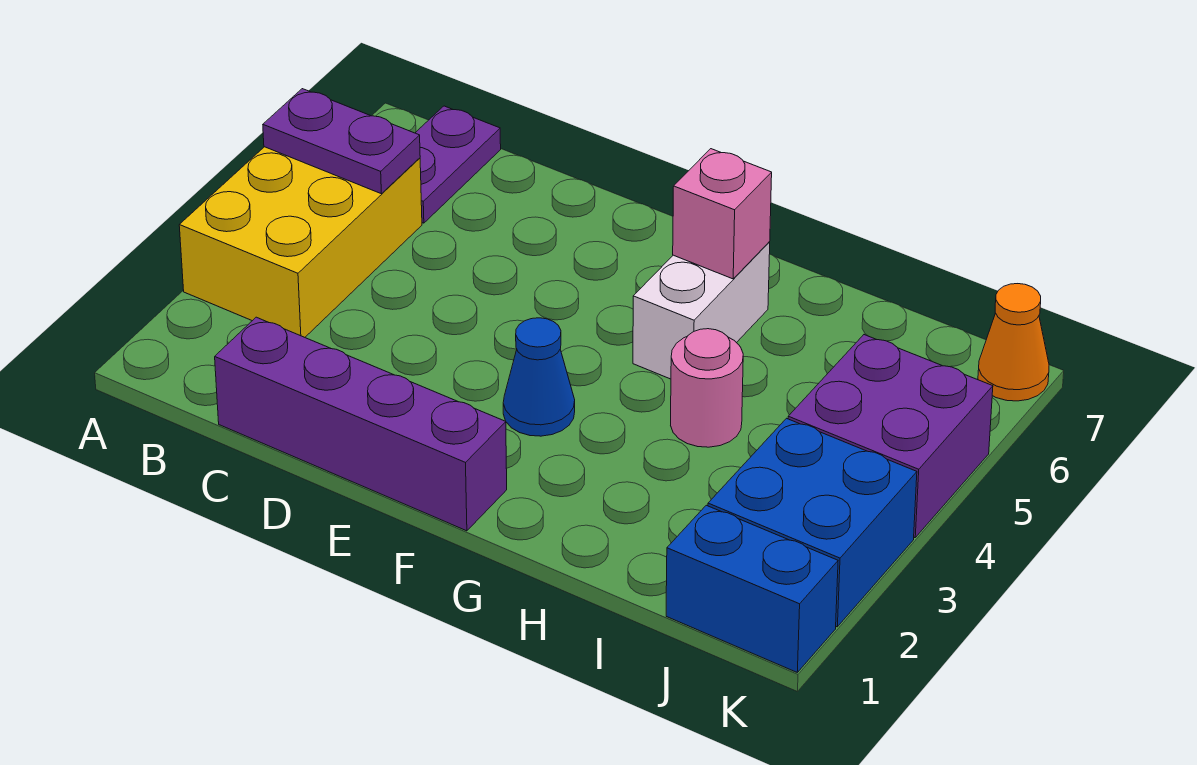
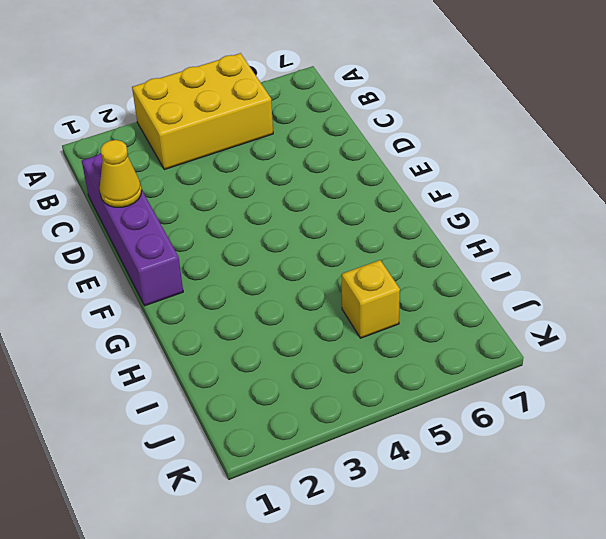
yellow 1x1 cone [100,140,142,207] -> none
yellow 1x1 brick [342,260,400,338] -> none
none -> purple 1x2 plate [416,106,501,223]
none -> blue 1x1 cone [503,318,575,436]
none -> white 1x2 brick [633,242,770,379]

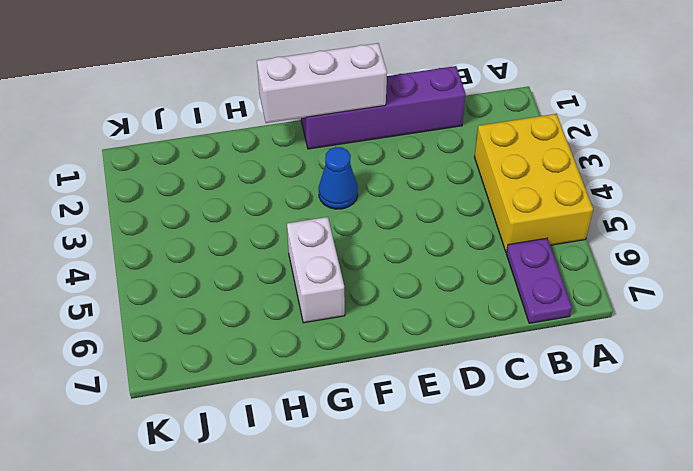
white 1x3 brick [257,43,387,123] -> none
none -> pink 1x1 round brick [671,329,743,447]
none -> blue 1x2 brick [666,505,838,672]
none -> blue 2x2 brick [708,418,917,627]

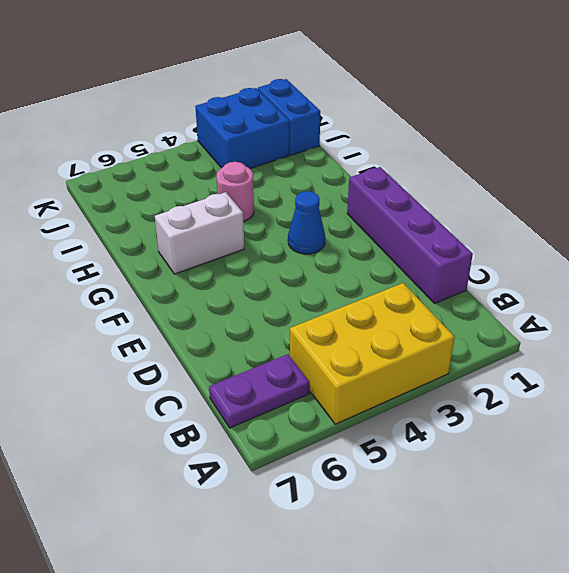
none -> purple 2x2 brick [788,335,993,538]
none -> orange 1x1 cone [978,284,1049,401]
none -> purple 1x2 plate [263,89,420,194]

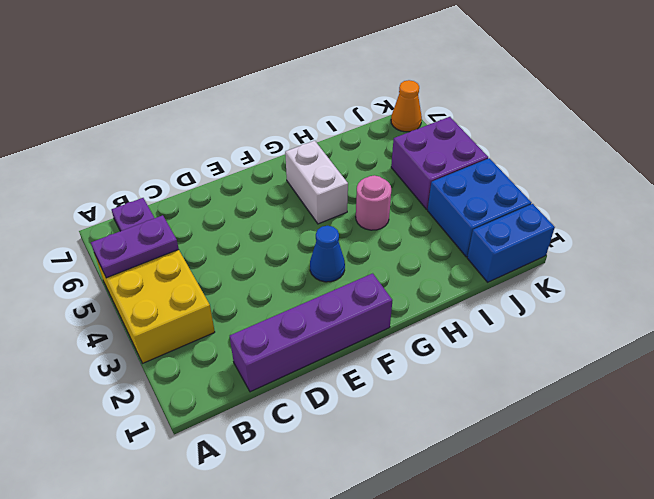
none -> pink 1x1 brick [673,149,772,279]

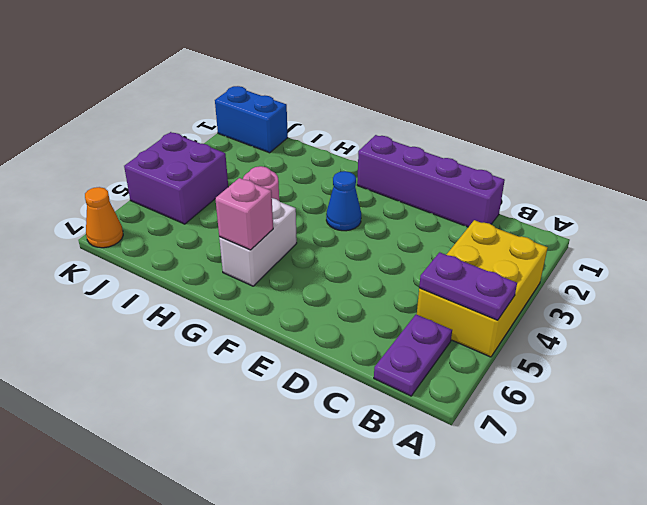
none -> blue 2x2 brick [708,418,917,627]

